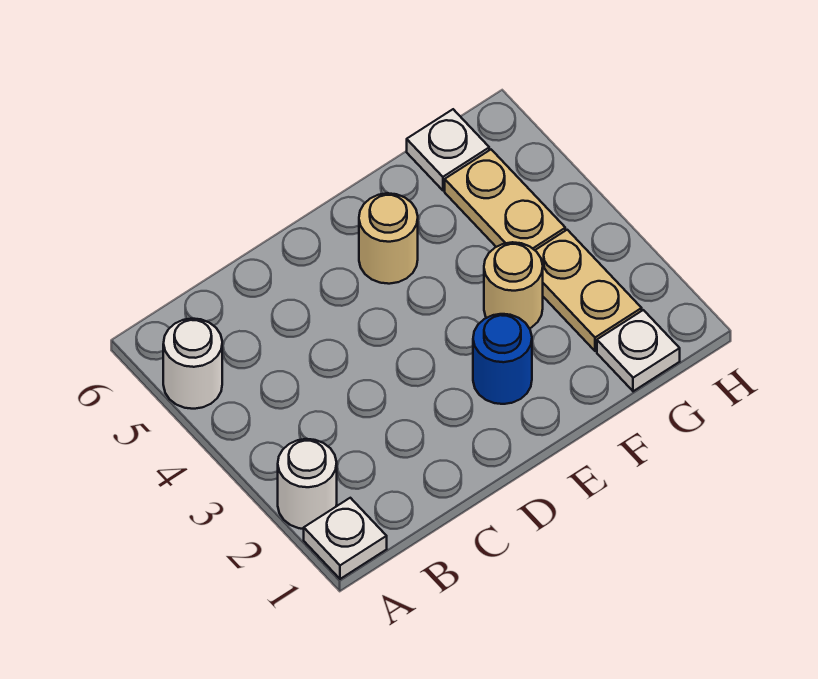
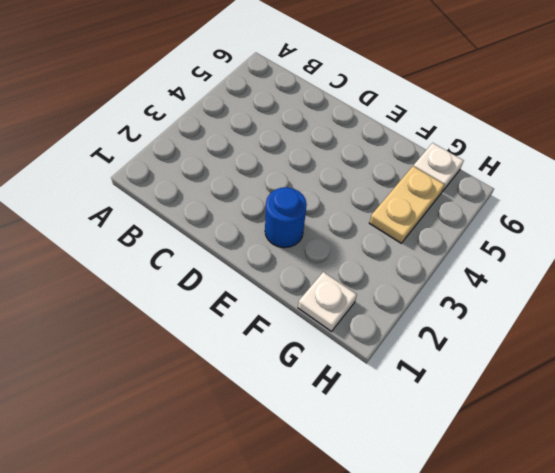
none -> white 1x1 plate [304,498,387,579]
none -> white 1x1 round brick [278,439,337,529]

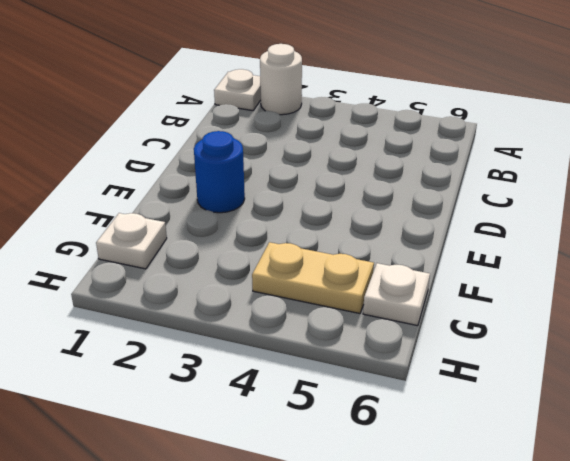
none -> white 1x1 round brick [163,319,222,409]
none -> tan 1x1 round brick [359,193,418,284]

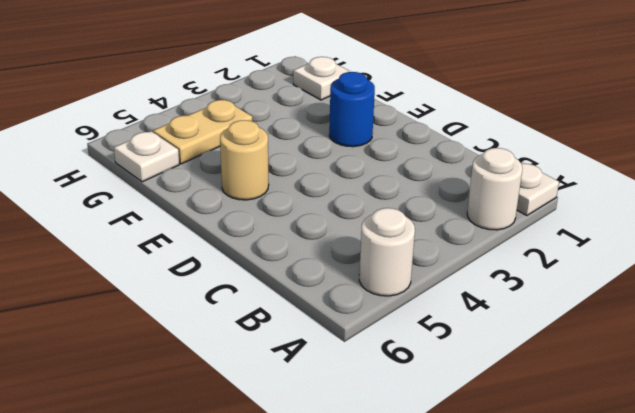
none -> tan 1x1 round brick [484,242,543,328]
none -> tan 1x2 plate [535,230,642,351]

